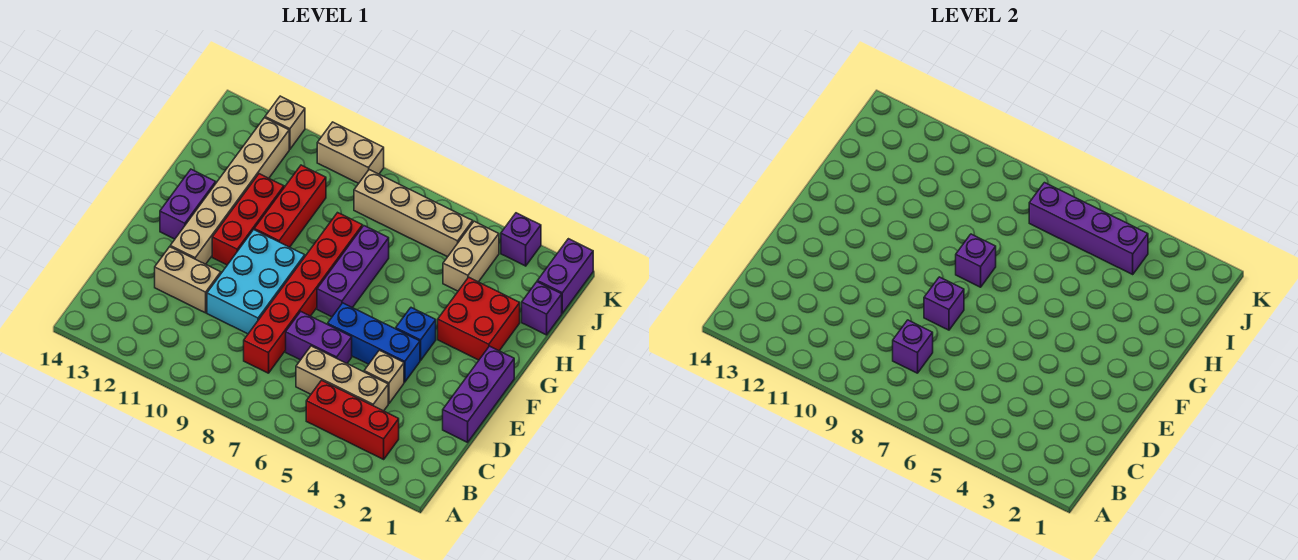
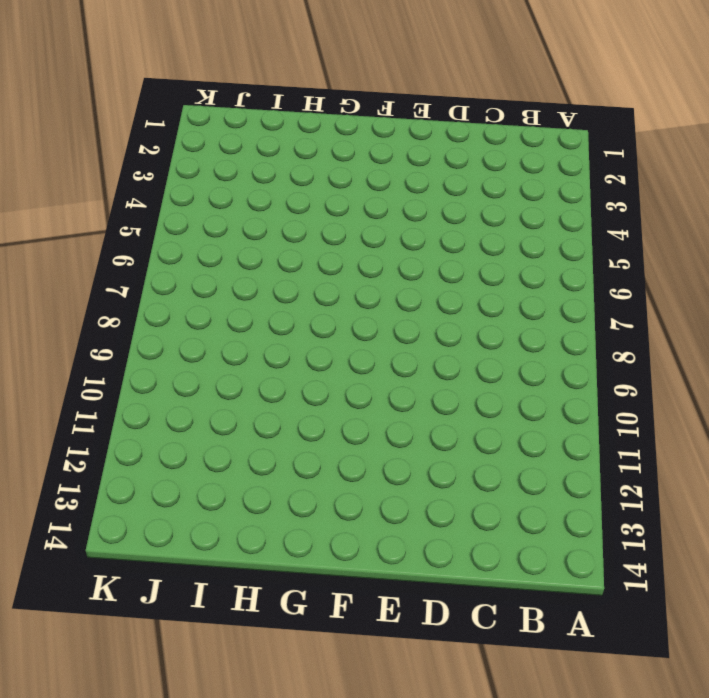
none -> red 1x3 brick [306,380,399,459]
none -> tan 1x3 brick [296,346,388,411]
none -> red 1x6 brick [244,213,362,373]

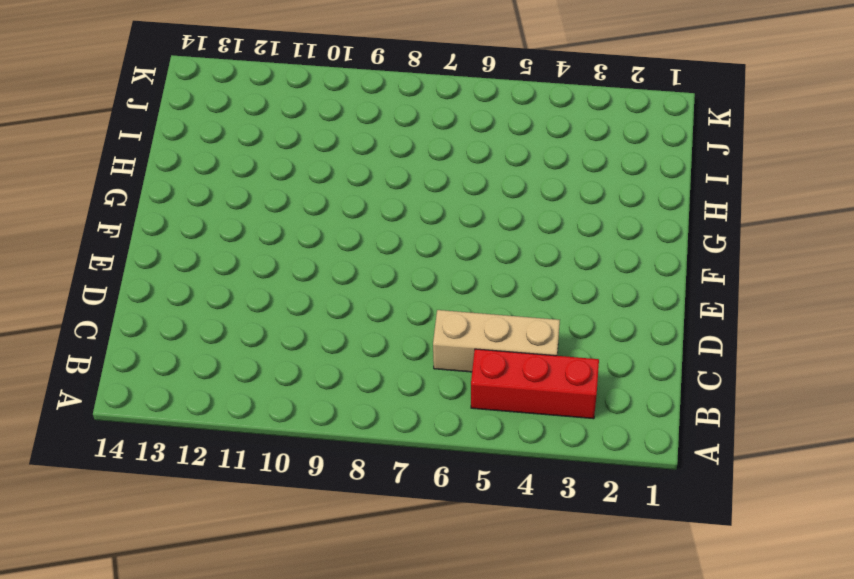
none -> red 1x6 brick [244,213,362,373]
none -> purple 1x3 brick [443,346,514,442]
none -> tan 1x1 brick [364,350,404,403]

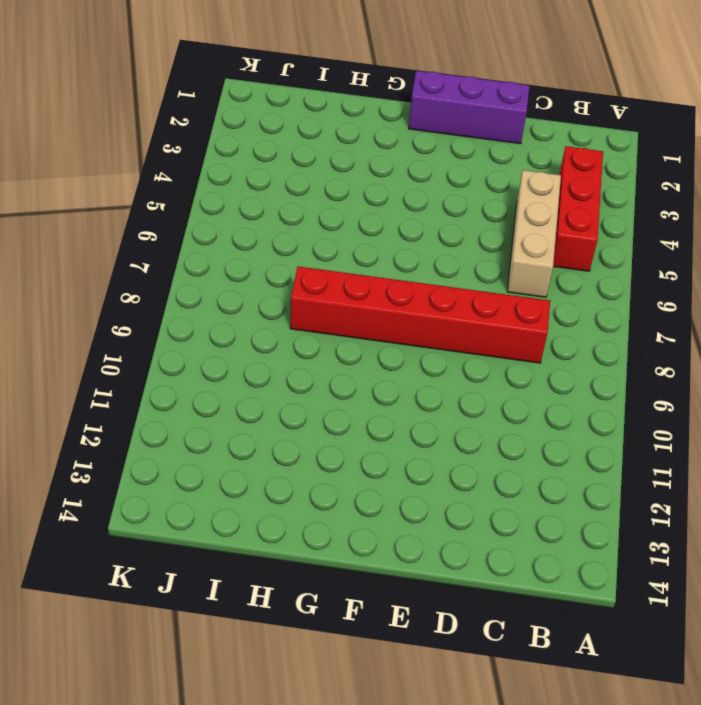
none -> tan 1x1 brick [364,350,404,403]
none -> purple 1x2 brick [286,312,352,363]
none -> cyan 2x3 brick [207,230,305,334]

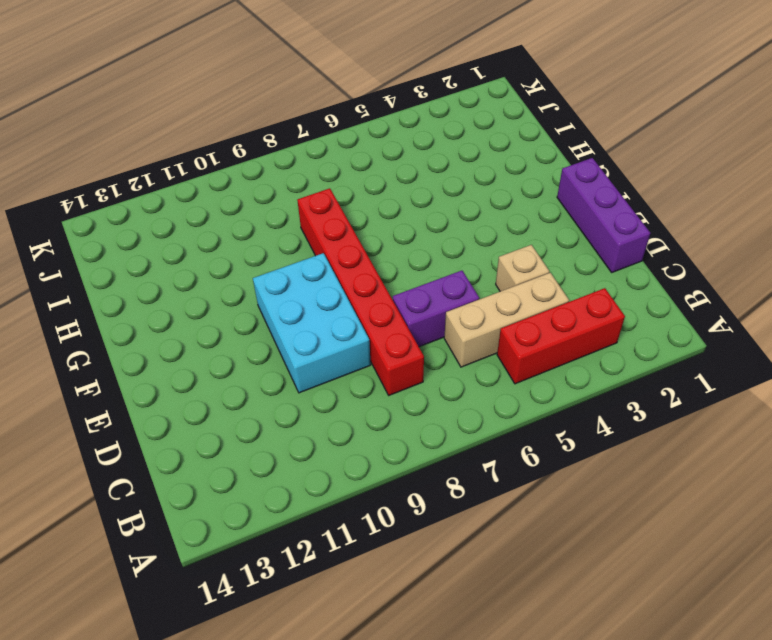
none -> tan 1x2 brick [155,247,221,313]
none -> blue 1x3 brick [328,303,420,382]
none -> tan 1x6 brick [170,118,289,264]

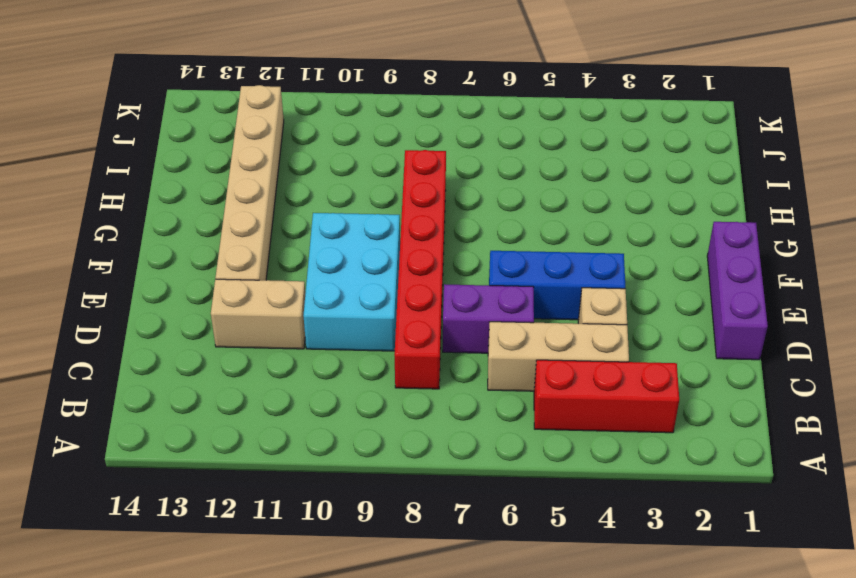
none -> blue 1x1 brick [396,308,436,361]
none -> purple 1x3 brick [317,226,389,317]
none -> red 1x3 brick [212,174,284,265]

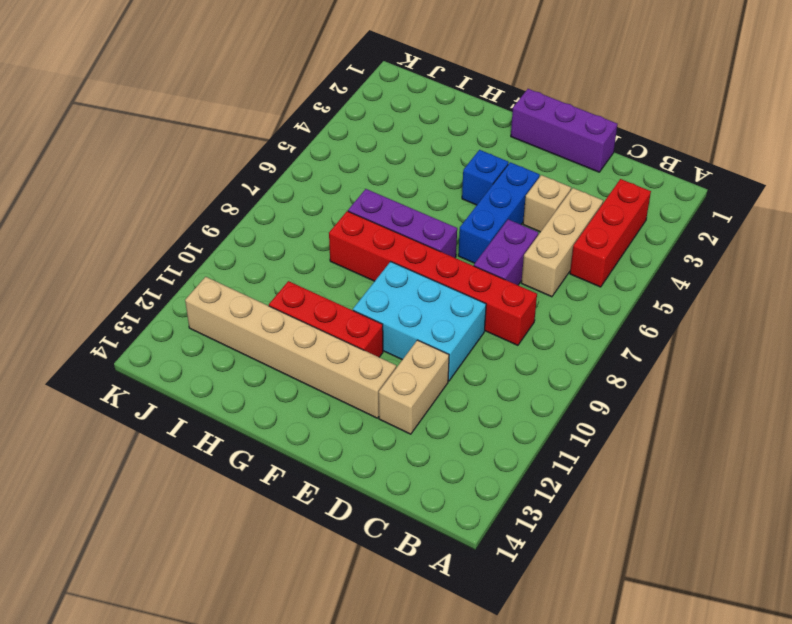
none -> purple 1x2 brick [160,169,216,239]
none -> red 2x2 brick [438,277,520,360]
none -> red 1x3 brick [254,165,326,247]

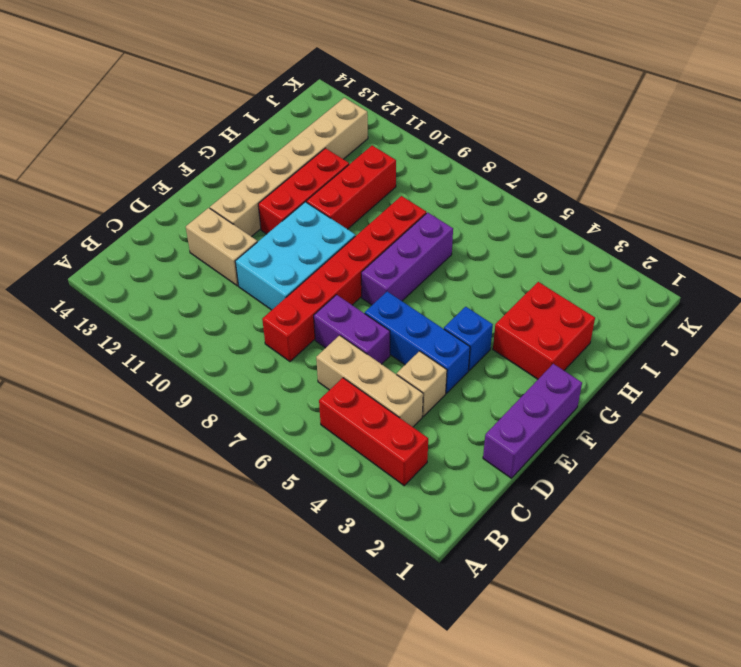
none -> purple 1x2 brick [160,169,216,239]
none -> purple 1x1 brick [522,282,562,335]
none -> tan 1x2 brick [443,221,499,291]

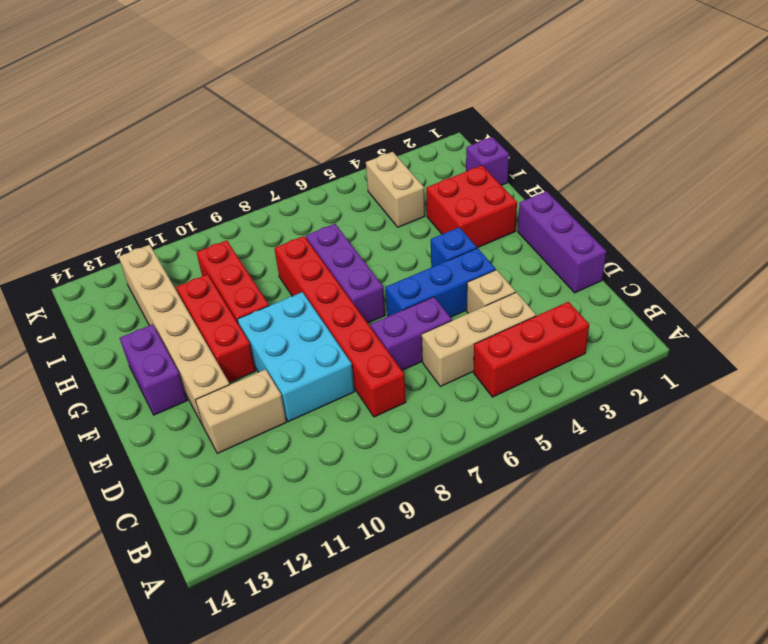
none -> purple 1x2 brick [537,239,593,313]
none -> tan 1x4 brick [354,170,473,257]
none -> purple 1x1 brick [501,213,541,266]

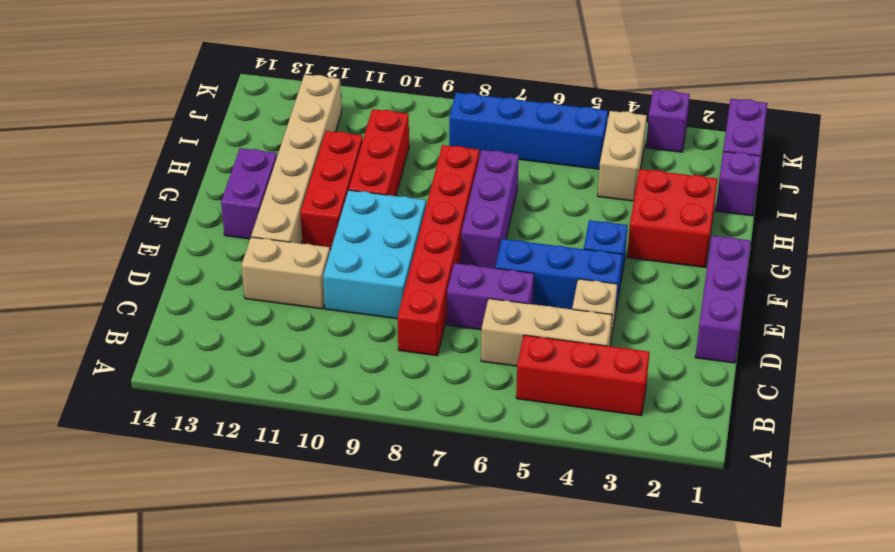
blue 1x4 brick [449,93,608,169] -> tan 1x4 brick [354,170,473,257]
none -> tan 1x2 brick [317,122,384,183]
none -> tan 1x1 brick [265,96,305,149]
none -> purple 1x1 brick [893,320,933,373]

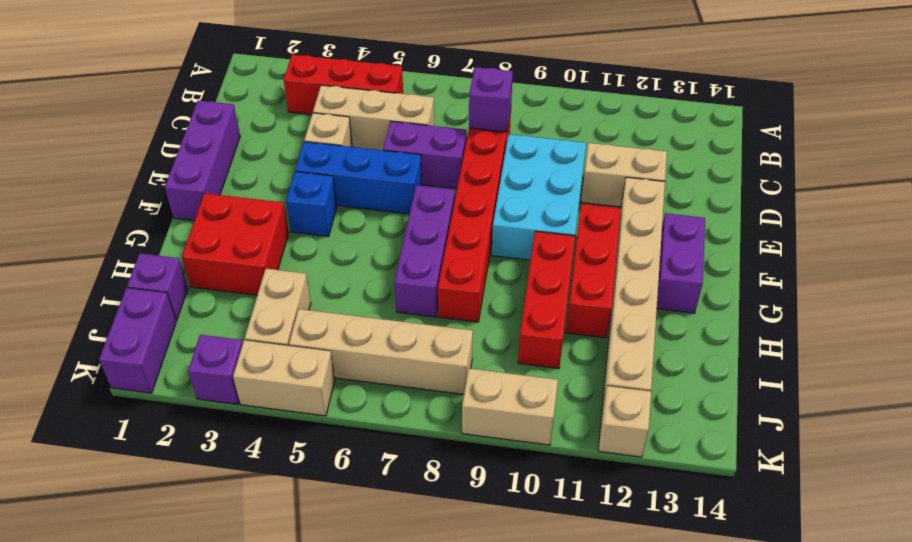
tan 1x2 brick [233,340,335,416] -> none
none -> purple 1x1 brick [924,277,964,330]
none -> purple 1x1 brick [956,234,996,287]
none -> purple 1x4 brick [1029,183,1148,274]

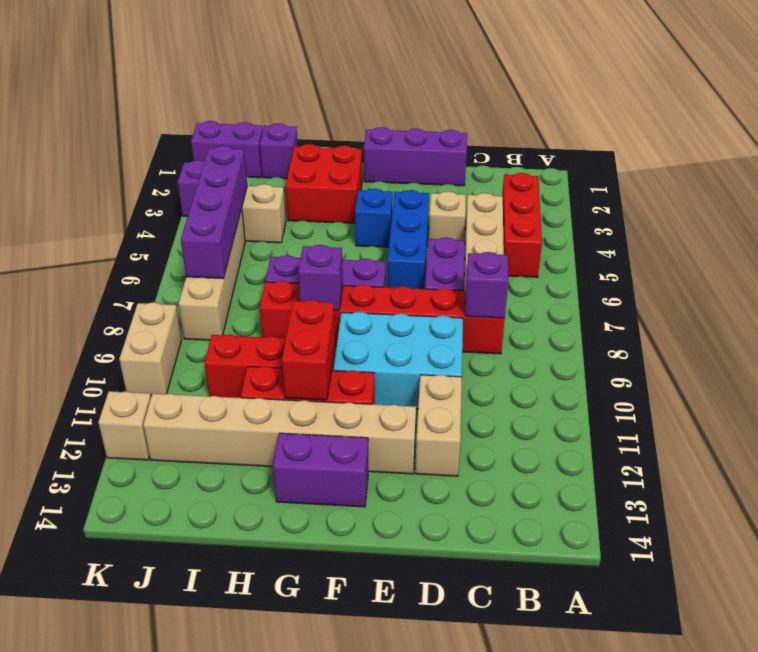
red 1x2 brick [282,300,335,400] -> none
none -> purple 1x1 brick [924,277,964,330]

